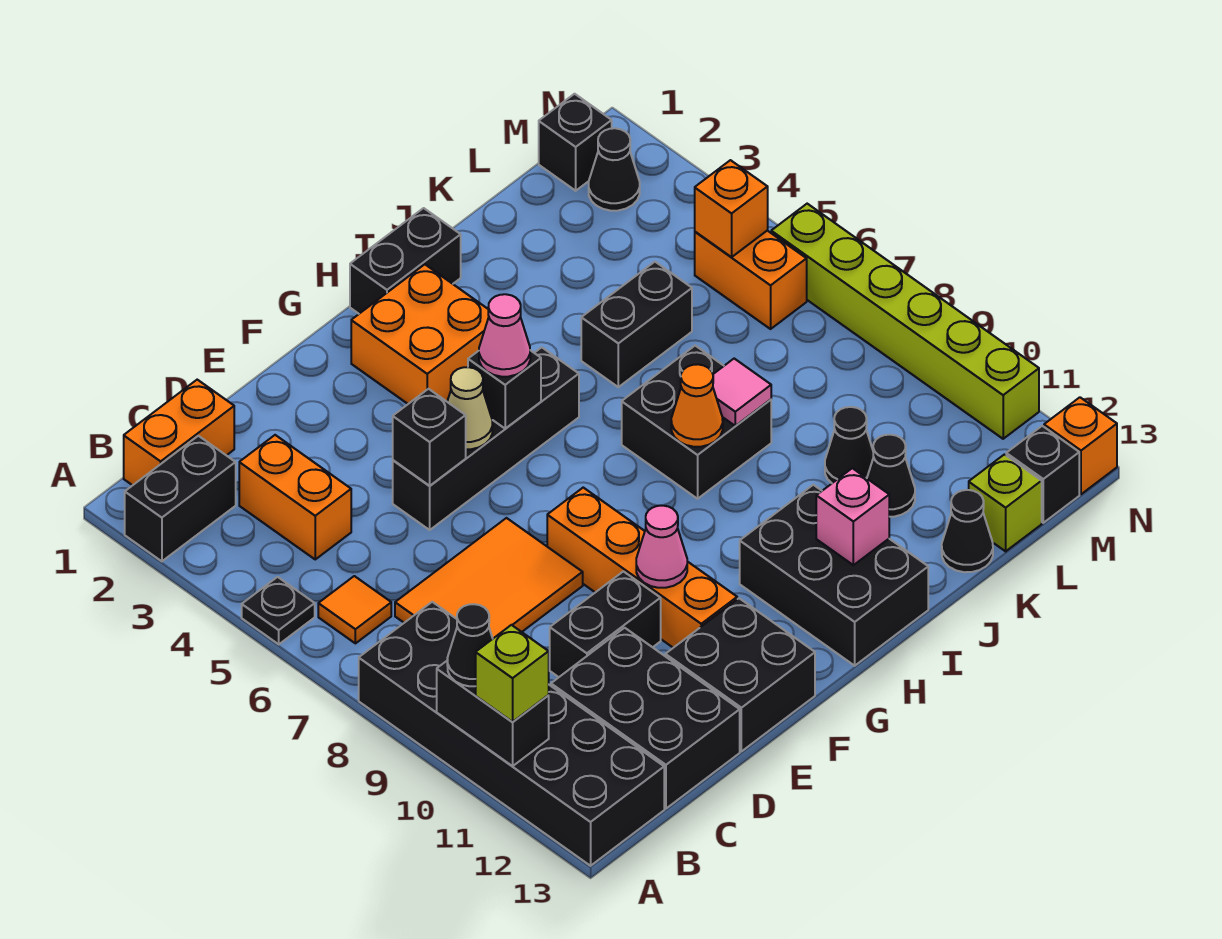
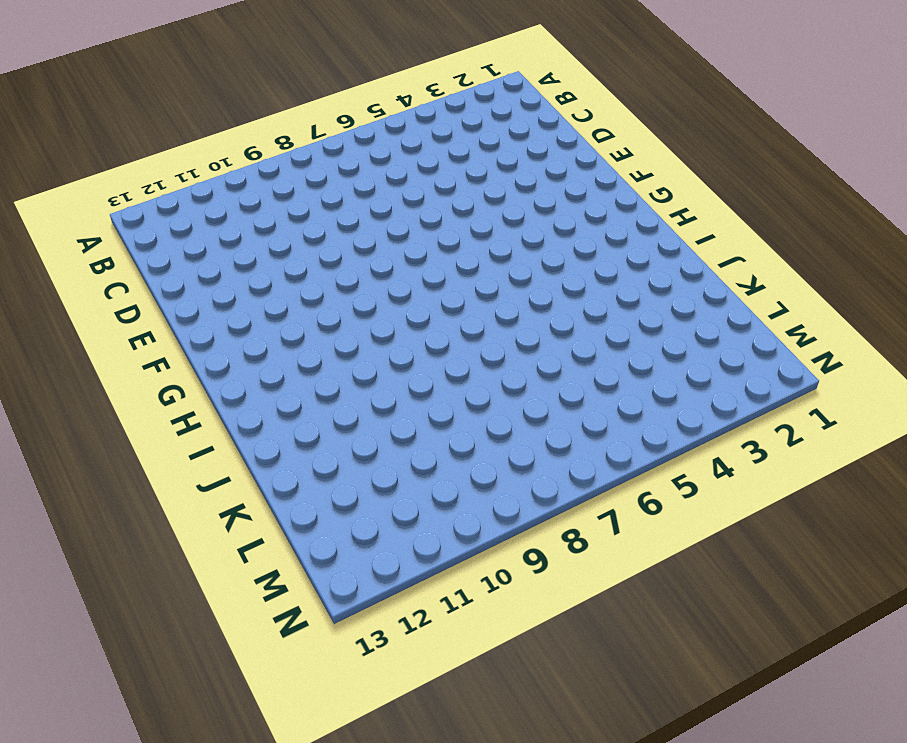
none -> black 1x2 brick [125,436,236,561]
none -> black 1x1 plate [242,577,315,644]
none -> black 2x6 brick [359,602,664,866]
none -> orange 1x2 brick [124,380,234,485]

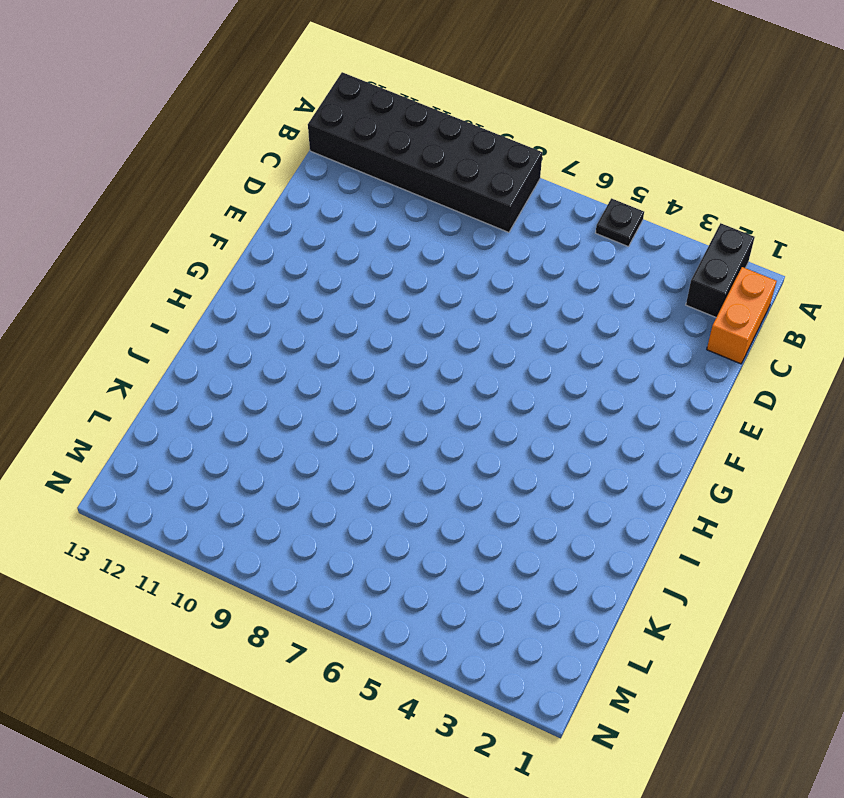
none -> orange 1x1 tile [318,576,391,643]
none -> orange 1x2 brick [239,435,351,559]
none -> orange 2x3 tile [395,518,583,638]
none -> black 2x3 brick [551,628,740,808]

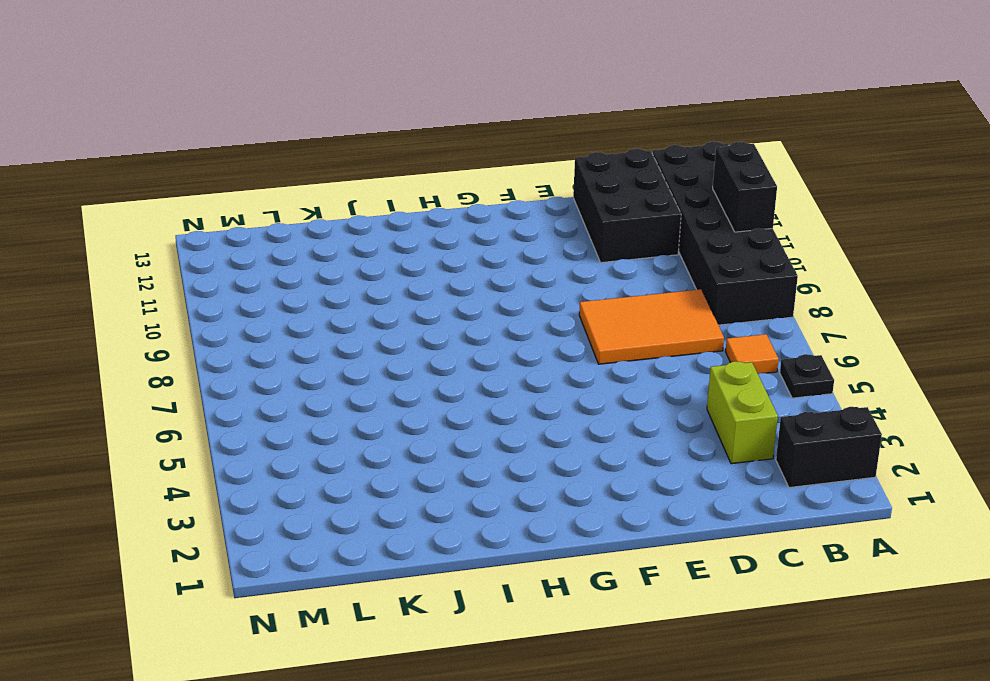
lime 1x2 brick [707,361,778,464] -> orange 1x2 brick [239,435,351,559]
none -> orange 1x2 brick [124,380,234,485]
none -> black 1x2 brick [550,571,661,677]
none -> black 1x4 brick [393,347,579,530]
none -> black 2x2 brick [665,598,815,751]

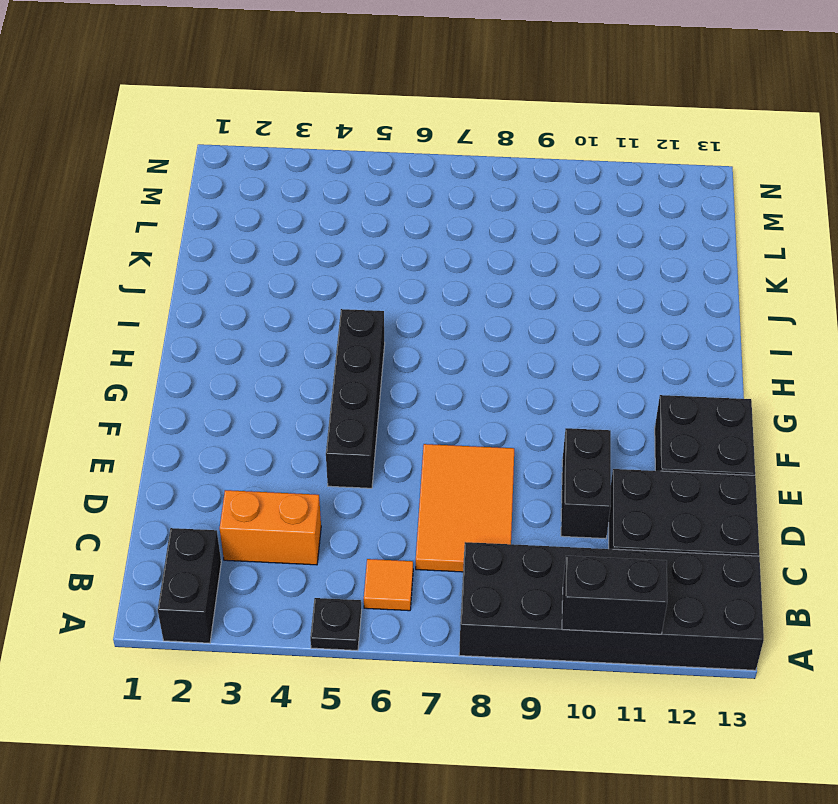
none -> orange 1x2 brick [124,380,234,485]
none -> orange 1x4 brick [547,488,737,648]
none -> orange 2x2 brick [351,264,489,404]
none -> black 1x2 brick [350,208,461,314]

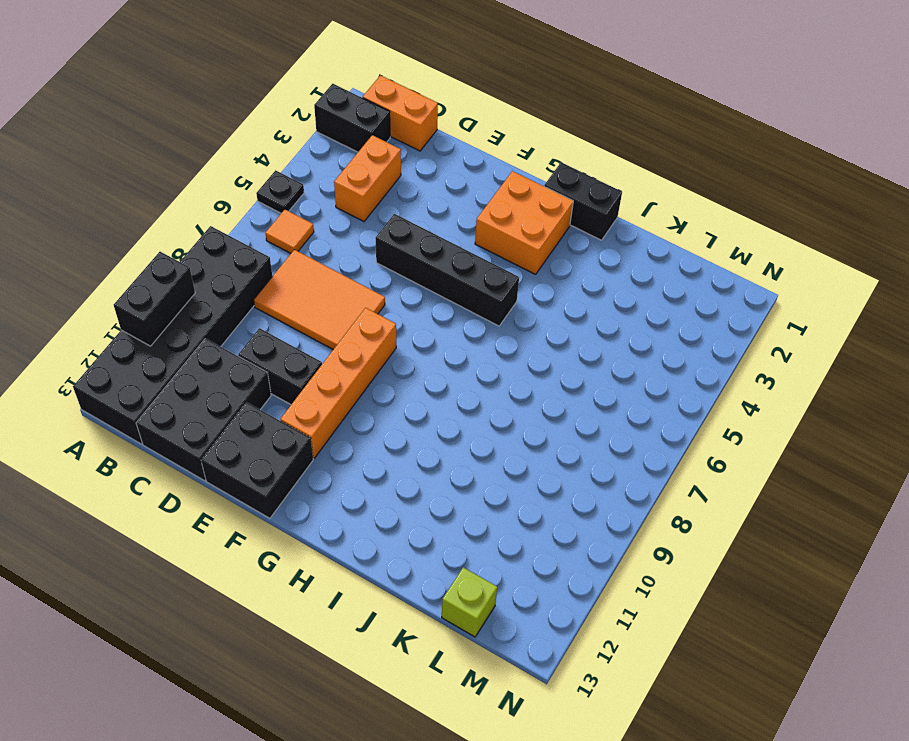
none -> black 2x3 brick [740,485,928,666]
none -> black 2x2 brick [622,346,771,499]
none -> black 1x2 brick [581,262,692,387]
none -> black 1x1 cone [825,407,873,483]

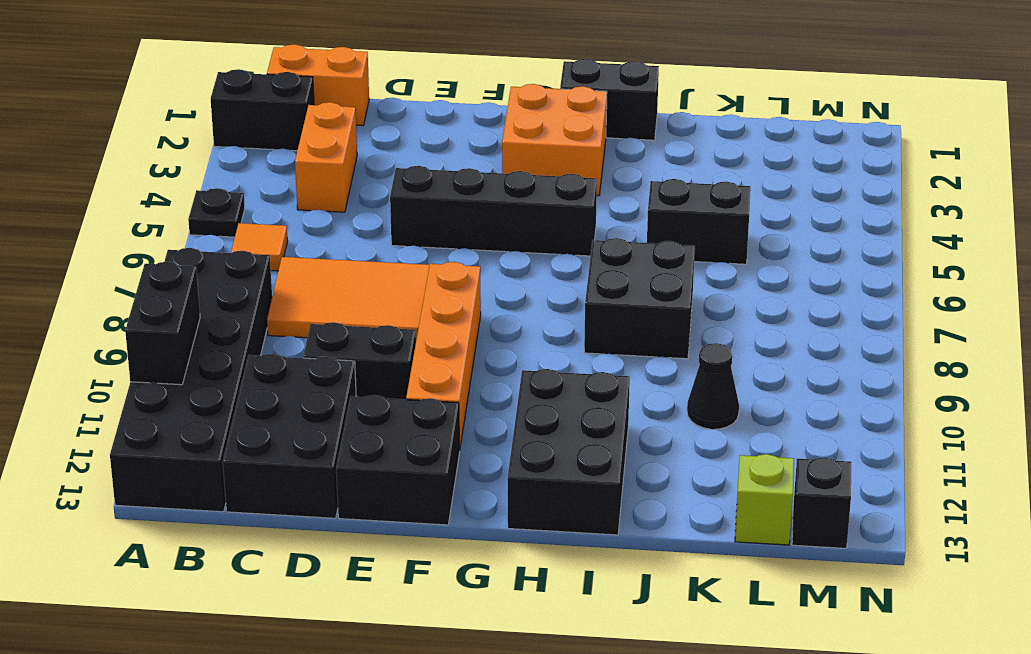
none -> black 1x1 cone [867,435,915,517]
none -> black 1x1 cone [942,490,993,572]
none -> black 1x1 brick [539,94,612,191]
none -> black 1x1 cone [589,128,640,211]

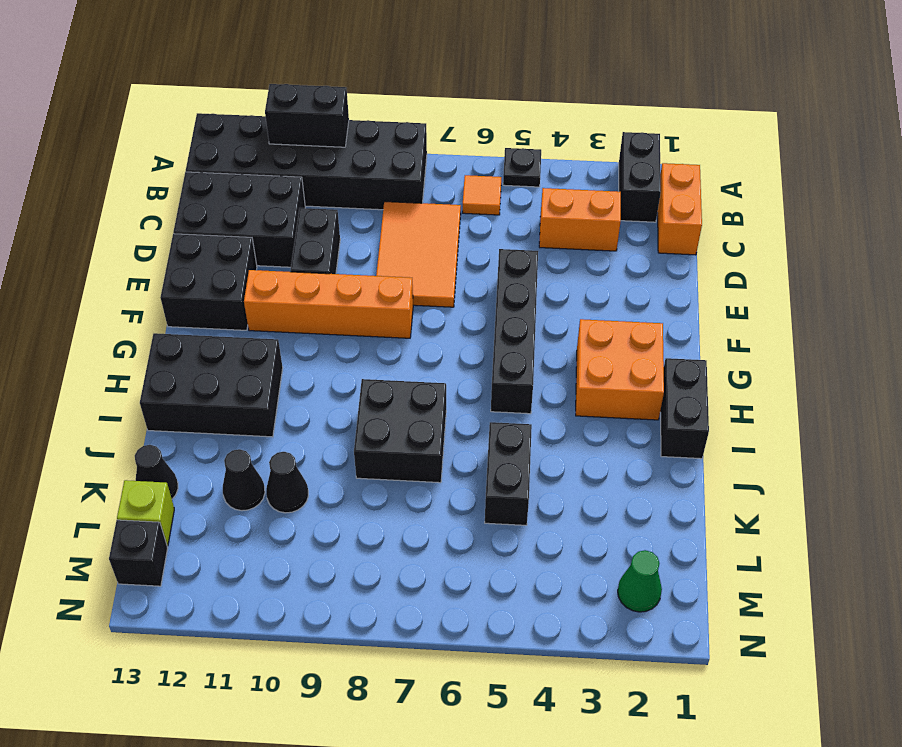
green 1x1 cone [618,550,662,612] -> black 1x1 cone [589,128,640,211]
none -> black 1x1 brick [539,94,612,191]
none -> orange 1x2 brick [695,231,807,329]
none -> lime 1x6 brick [771,204,1039,439]
none -> orange 1x1 brick [1044,397,1117,494]

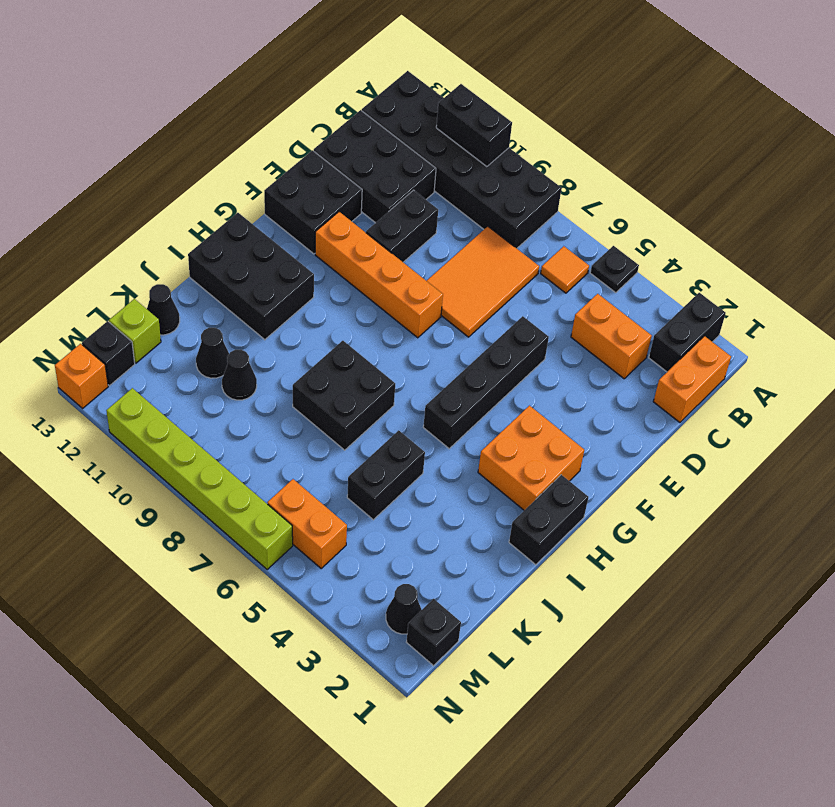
none -> black 1x1 brick [393,389,466,486]
none -> tan 1x1 cone [447,367,492,449]
none -> pink 1x1 cone [636,506,687,588]
none -> black 1x1 brick [468,350,541,429]

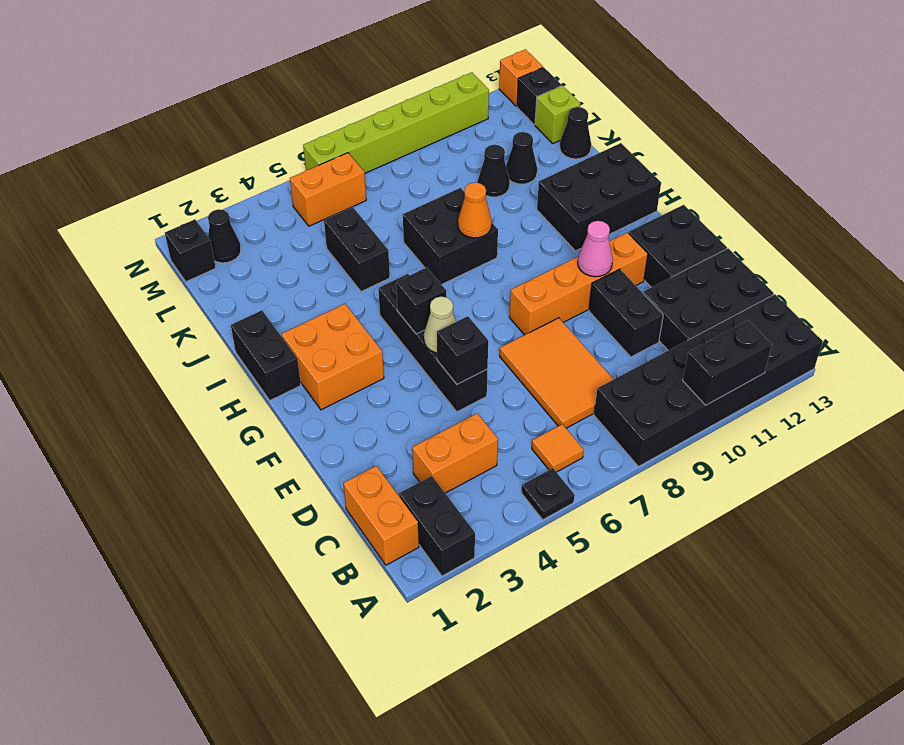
none -> pink 1x1 brick [816,468,889,565]
none -> pink 1x1 tile [713,359,771,426]
none -> orange 1x1 brick [695,160,768,257]
none -> black 1x1 cone [447,604,493,686]

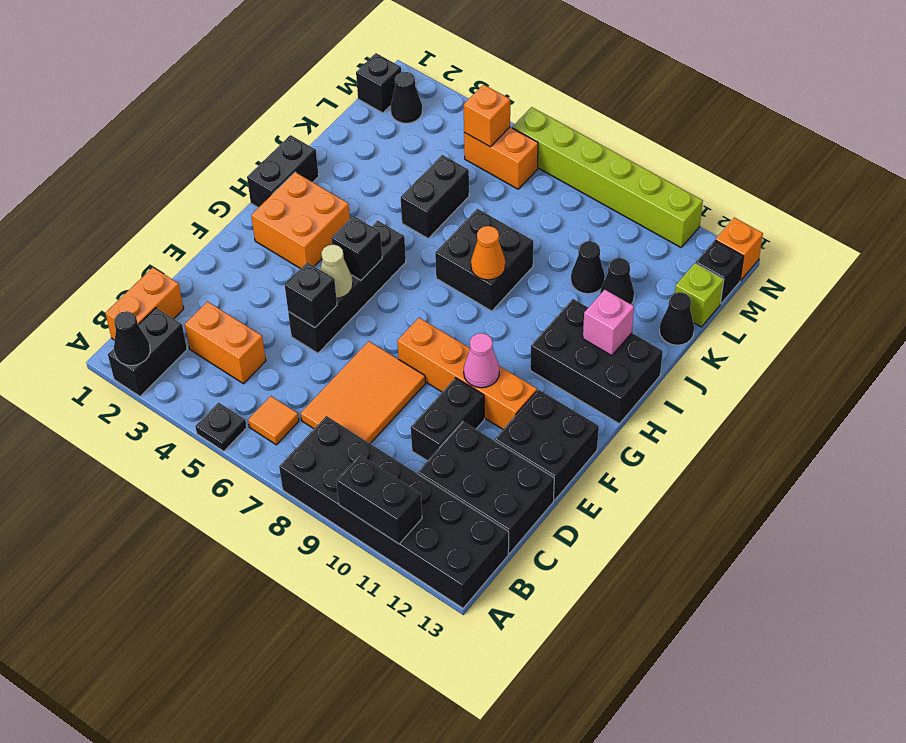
black 1x1 cone [114,311,150,366] -> black 1x1 cone moved to [447,604,493,686]
none -> pink 1x1 tile [713,359,771,426]
none -> lime 1x1 brick [476,625,549,722]
none -> pink 1x1 cone [479,294,530,377]

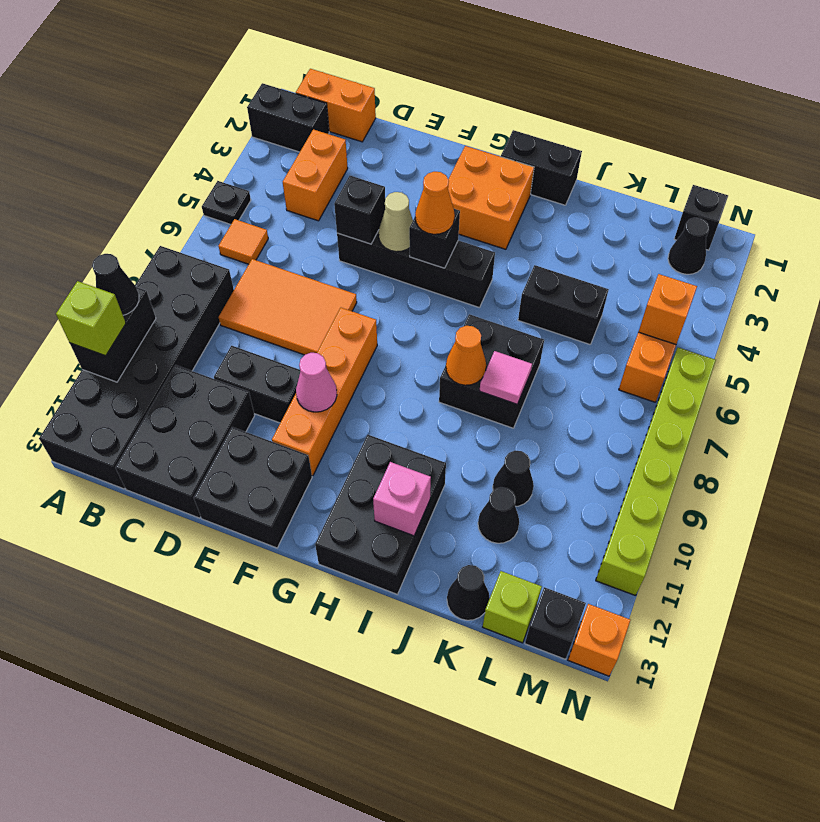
orange 1x1 cone [415,172,455,234] -> pink 1x1 cone [479,294,530,377]

